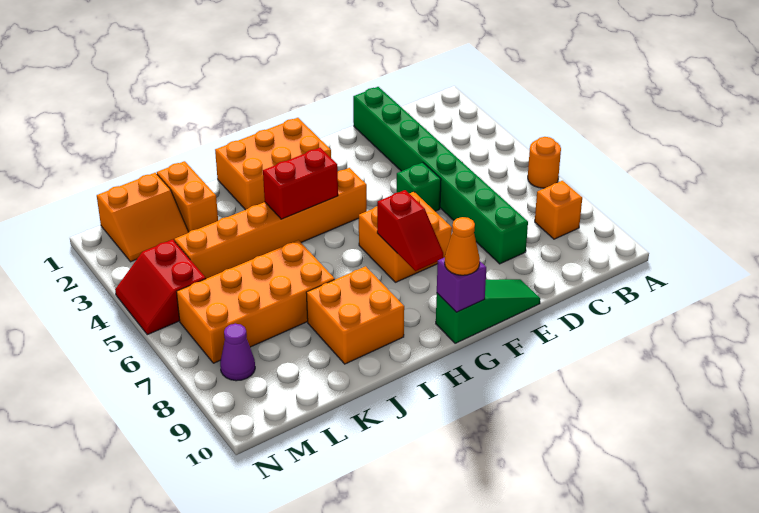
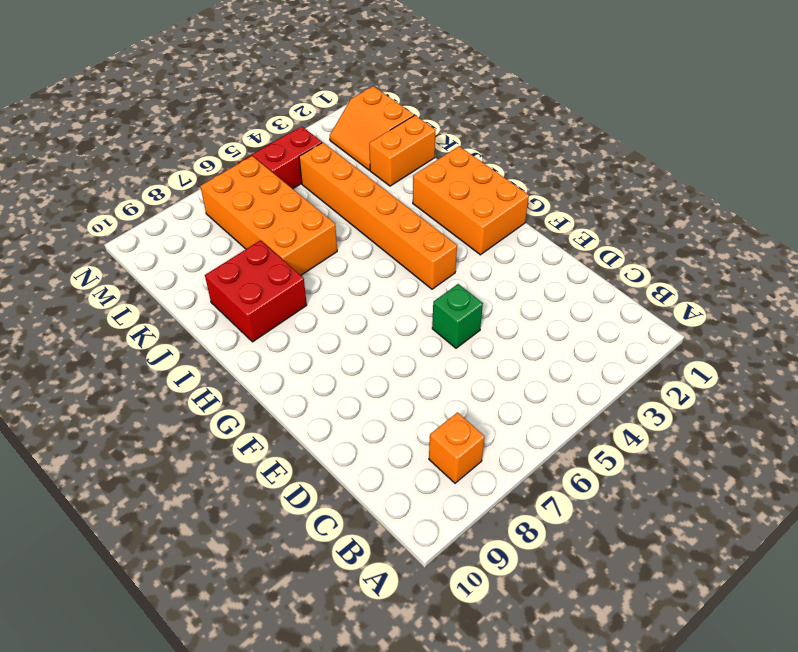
red 2x2 brick [205,240,307,342] -> orange 2x2 brick [306,266,404,364]
none -> orange 1x1 round brick [528,137,561,188]
none -> green 1x8 brick [353,87,528,264]
none -> green 1x3 slope [436,279,540,343]

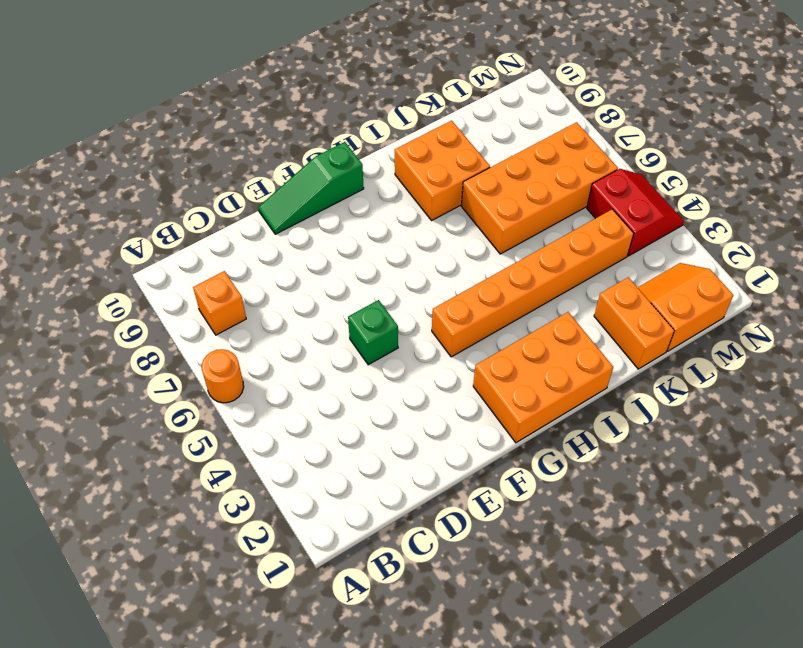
none -> green 1x8 brick [353,87,528,264]
none -> orange 2x2 brick [359,192,452,282]
none -> purple 1x1 cone [220,324,255,381]

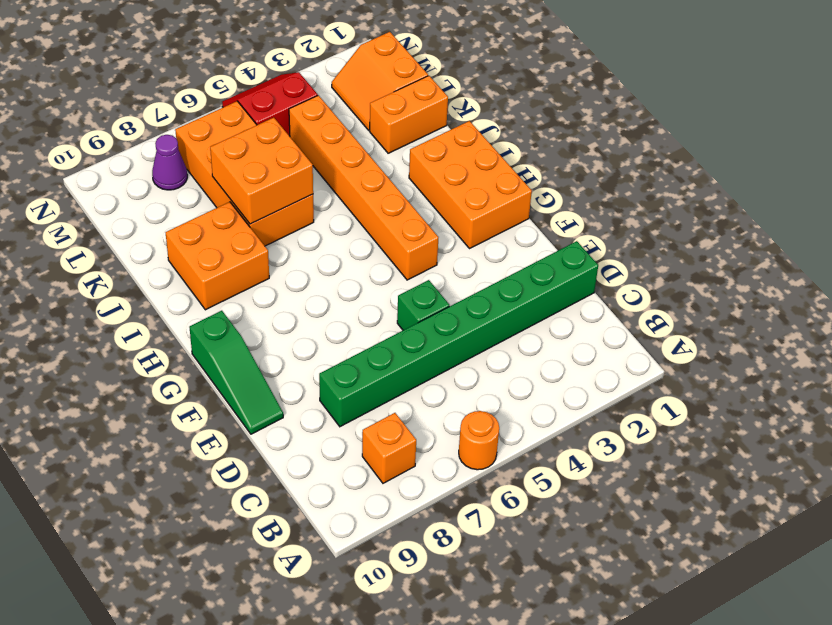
orange 2x2 brick [210,118,313,224] -> orange 2x2 brick moved to [359,192,452,282]
none -> red 1x2 slope [377,190,443,271]
none -> purple 1x1 brick [437,257,486,312]
none -> red 1x2 brick [263,148,338,219]

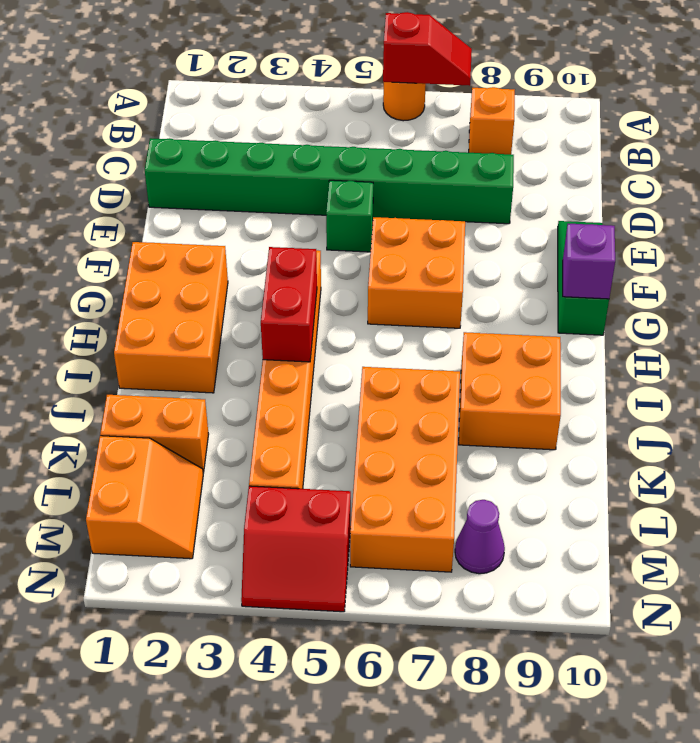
red 1x2 slope [383,12,472,86] -> red 1x2 slope moved to [377,190,443,271]
none -> orange 1x1 cone [445,217,480,275]

